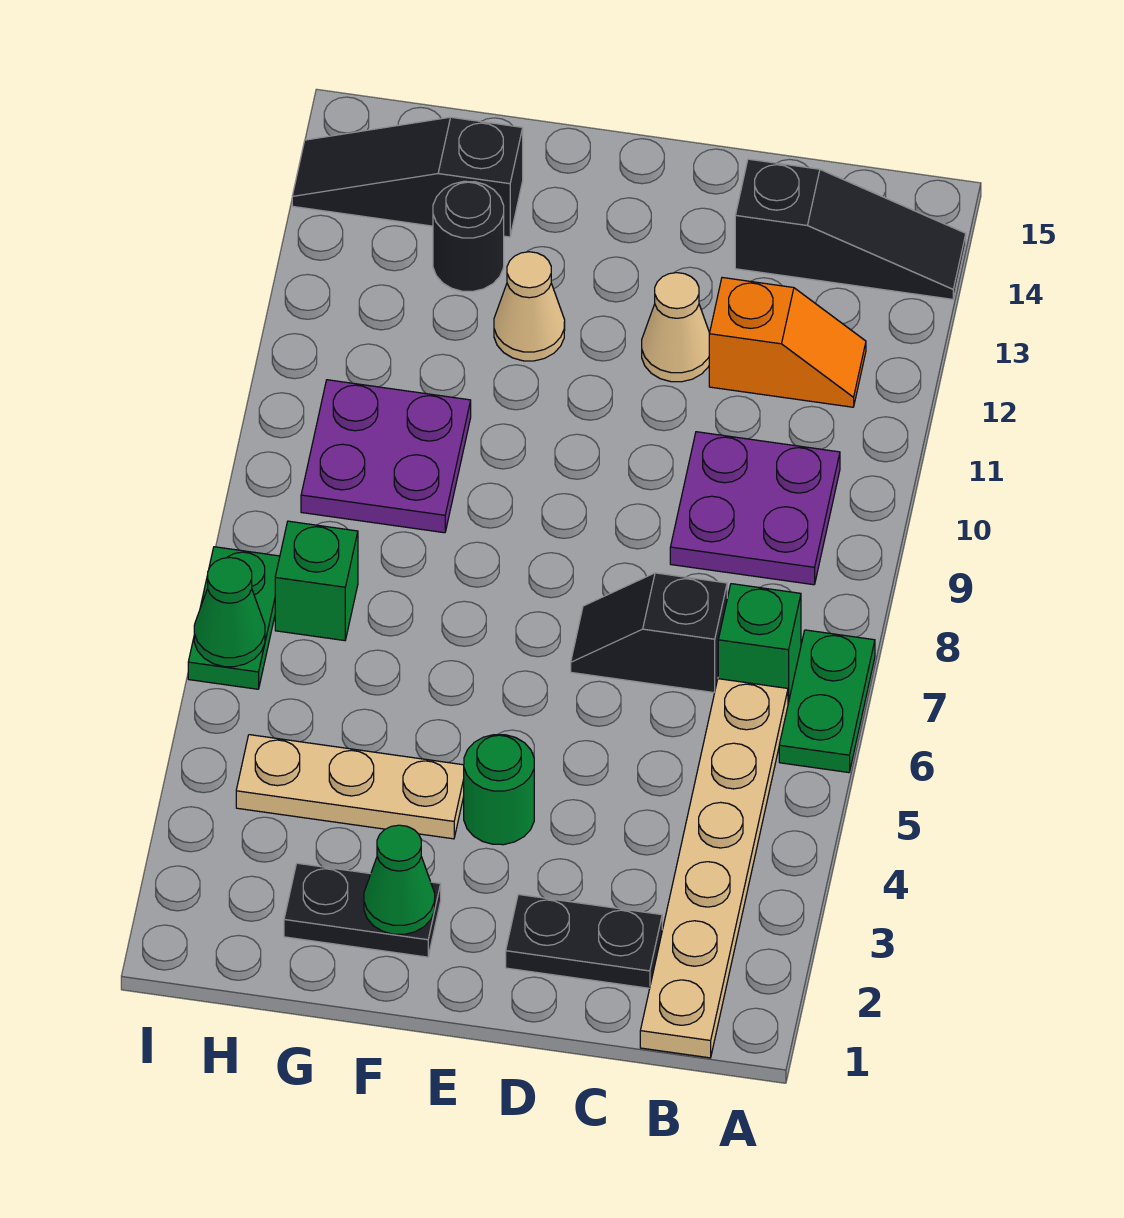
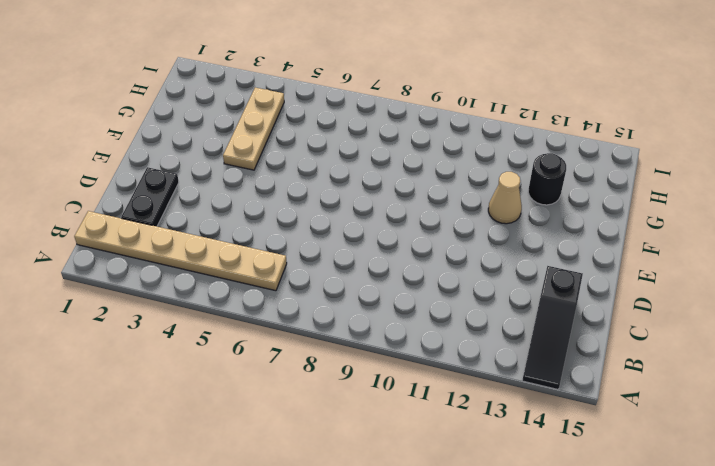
none -> green 1x2 plate [779,630,875,773]
none -> green 1x1 brick [718,584,801,703]
none -> purple 2x2 plate [670,432,840,585]

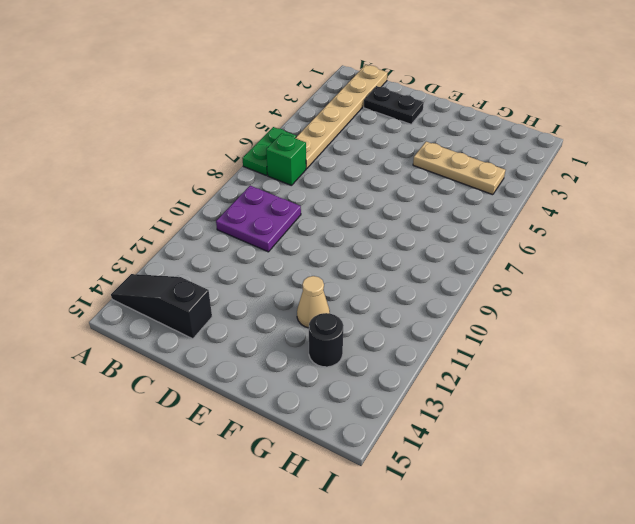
none -> orange 1x2 slope [709,278,866,407]
none -> black 1x2 slope [571,573,727,693]
none -> tan 1x1 cone [642,273,710,382]

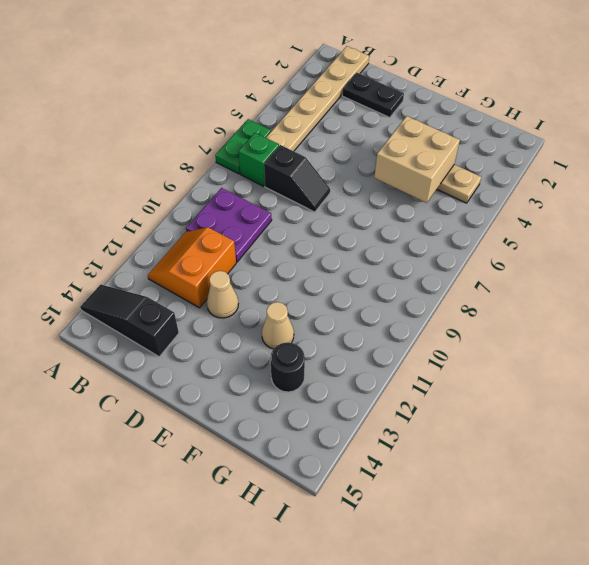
orange 2x2 slope [148,227,236,308] -> orange 1x2 slope [709,278,866,407]
tan 2x2 brick [374,116,460,203] -> none
none -> green 1x1 round brick [464,735,534,845]
none -> black 1x2 plate [284,863,441,957]
none -> purple 2x2 plate [301,380,471,533]

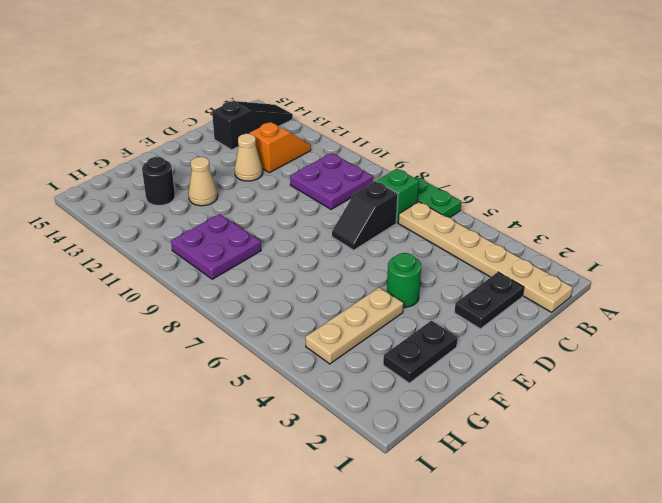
none -> black 1x3 slope [292,117,523,237]
none -> green 1x1 brick [275,521,358,641]
none -> green 1x2 plate [188,547,280,689]

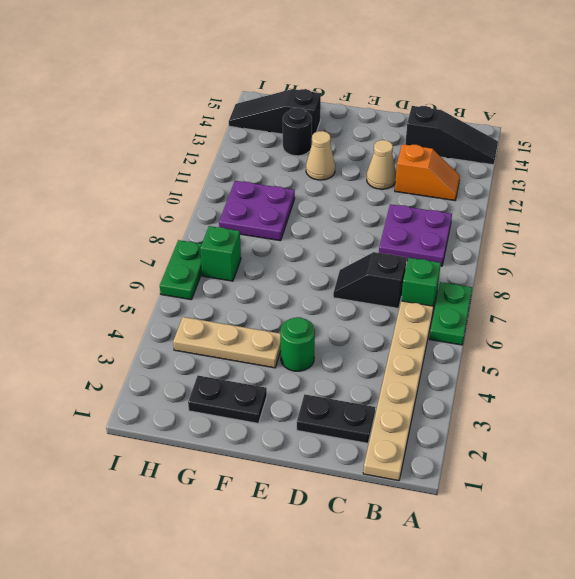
none -> green 1x1 cone [364,825,435,934]
none -> green 1x1 cone [194,557,265,667]

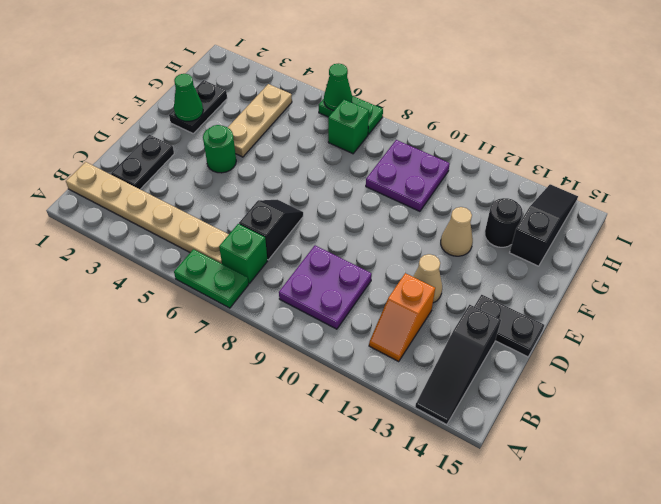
black 1x2 plate [474,295,544,357] -> none

